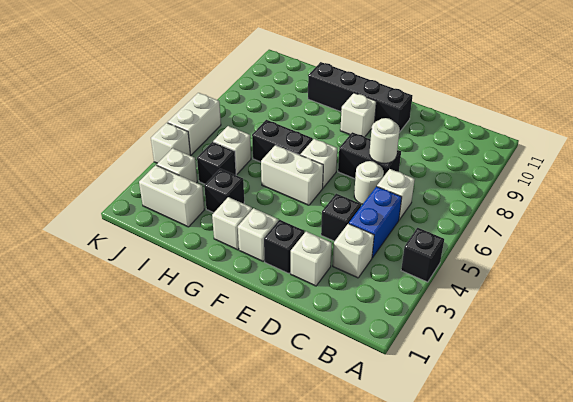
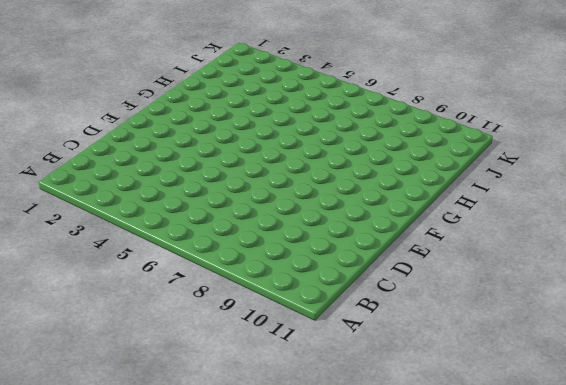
none -> black 1x1 brick [401,228,444,282]
none -> white 1x1 brick [333,223,374,278]
none -> blue 1x2 brick [349,186,402,258]

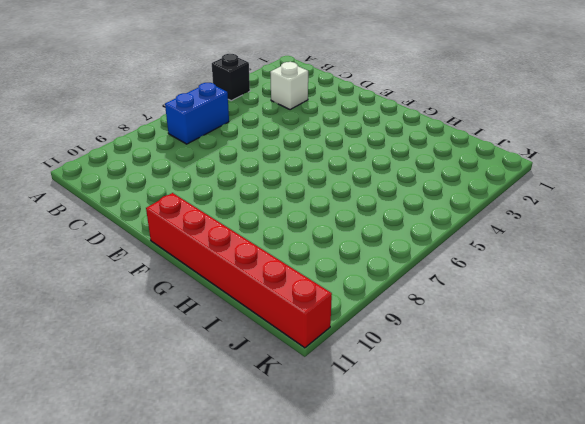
blue 1x2 brick [165,83,229,144] -> blue 1x2 brick moved to [349,186,402,258]
red 1x6 brick [146,193,332,348] -> none
none -> white 1x1 brick [377,169,415,220]
none -> white 1x1 brick [291,231,332,286]
none -> black 1x1 brick [321,194,361,241]

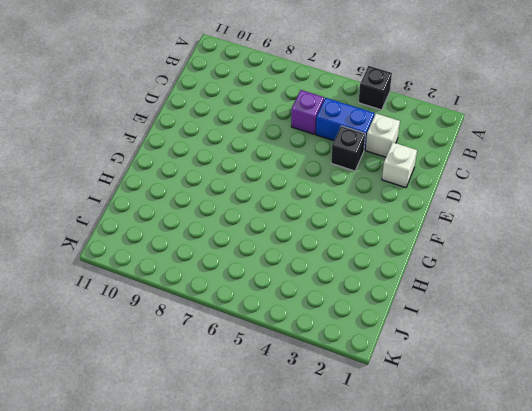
purple 1x1 brick [291,90,324,134] -> white 1x1 brick [377,169,415,220]
none -> white 1x1 round brick [354,161,384,204]
none -> black 1x2 brick [338,132,401,179]
none -> black 1x1 brick [264,220,305,273]

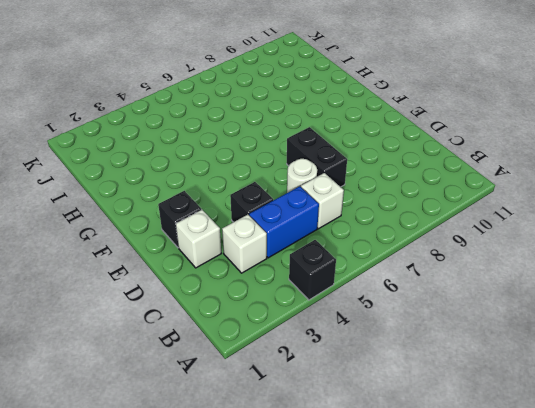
none -> black 1x4 brick [308,62,412,132]
none -> white 1x1 brick [238,208,278,261]
none -> white 1x2 brick [261,145,323,205]

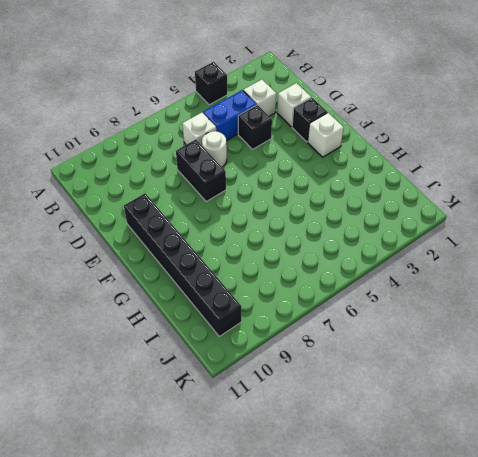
black 1x6 brick [124,193,241,336] -> black 1x4 brick [308,62,412,132]
none -> white 1x2 brick [261,145,323,205]
none -> white 1x1 brick [300,139,337,188]
none -> white 1x1 brick [340,93,376,137]

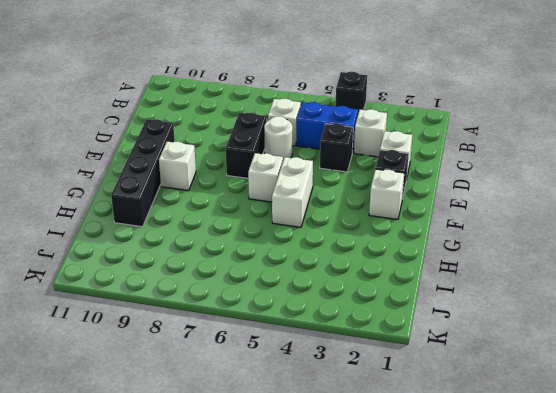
none -> white 1x1 brick [212,197,252,250]
none -> black 1x2 brick [252,120,313,162]
none -> black 1x1 brick [204,169,244,213]

